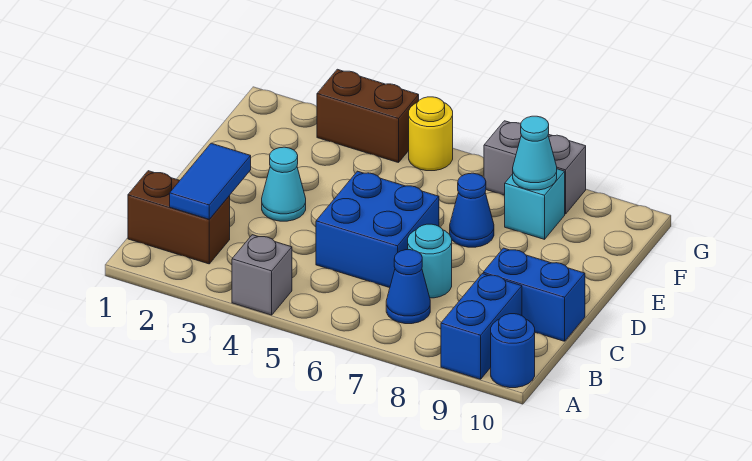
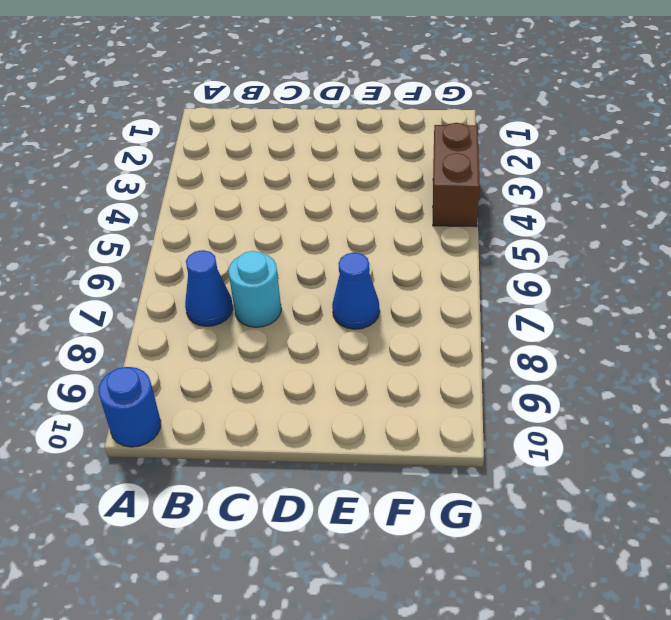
none -> grey 1x1 brick [232,235,292,315]
none -> blue 1x2 brick [441,274,522,379]
none -> brown 1x2 brick [128,171,230,264]

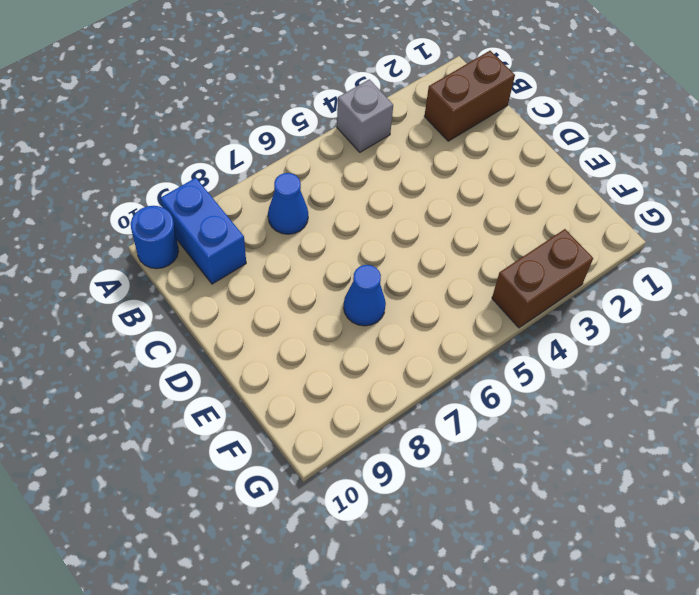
none -> blue 2x2 brick [316,171,439,288]
none -> cyan 1x1 round brick [408,224,452,298]
none -> blue 1x2 brick [483,248,585,341]

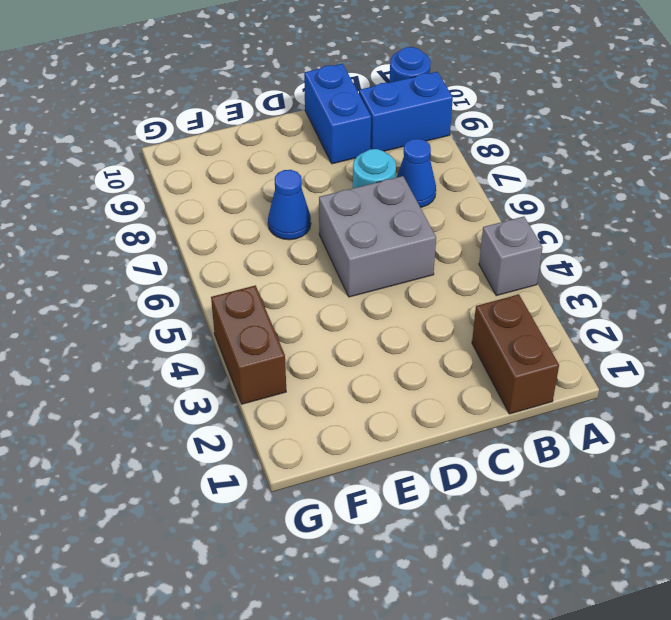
grey 2x2 brick [319,176,436,297] -> blue 2x2 brick [316,171,439,288]
none -> cyan 1x1 cone [262,147,306,221]
none -> cyan 1x1 brick [505,169,565,239]
none -> yellow 1x1 round brick [409,97,453,171]

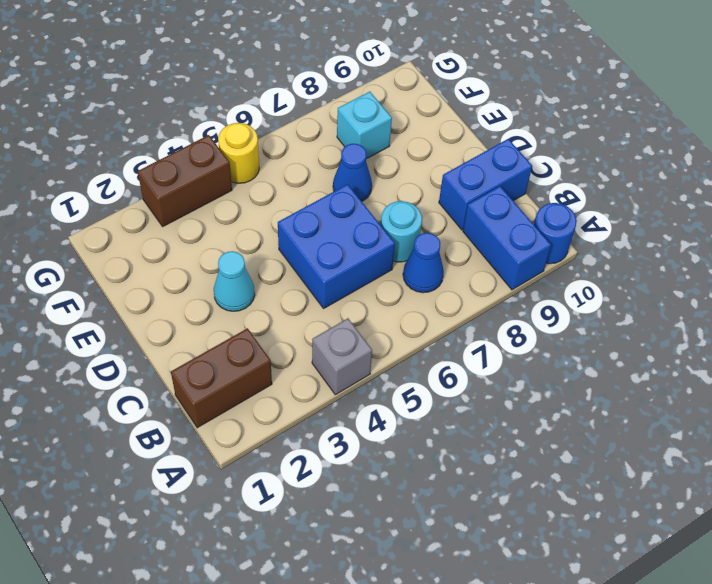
none -> grey 1x2 brick [484,121,586,214]
none -> blue 1x2 tile [170,143,251,219]
none -> cyan 1x1 cone [513,116,557,190]

